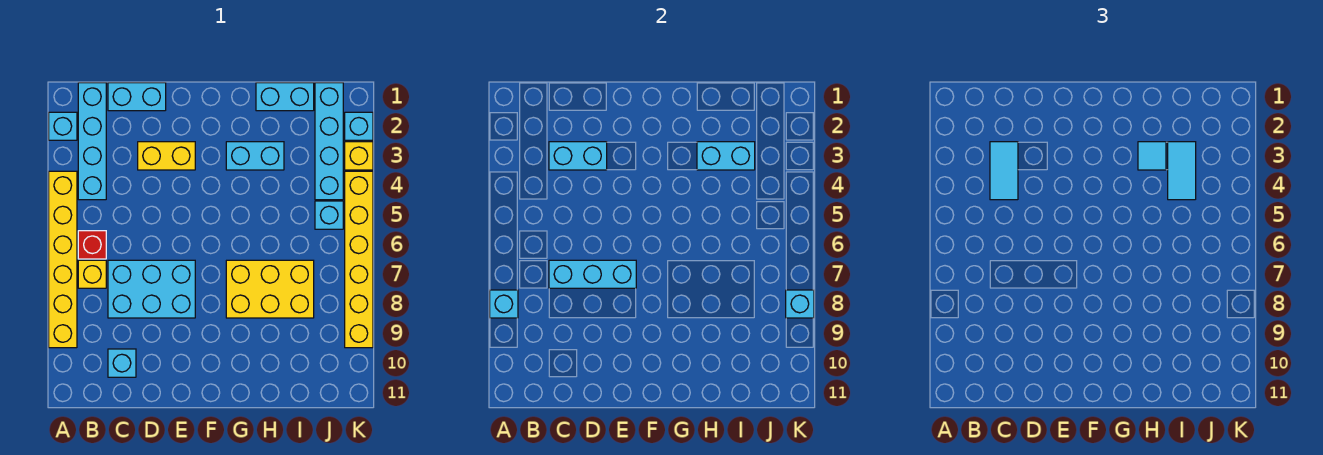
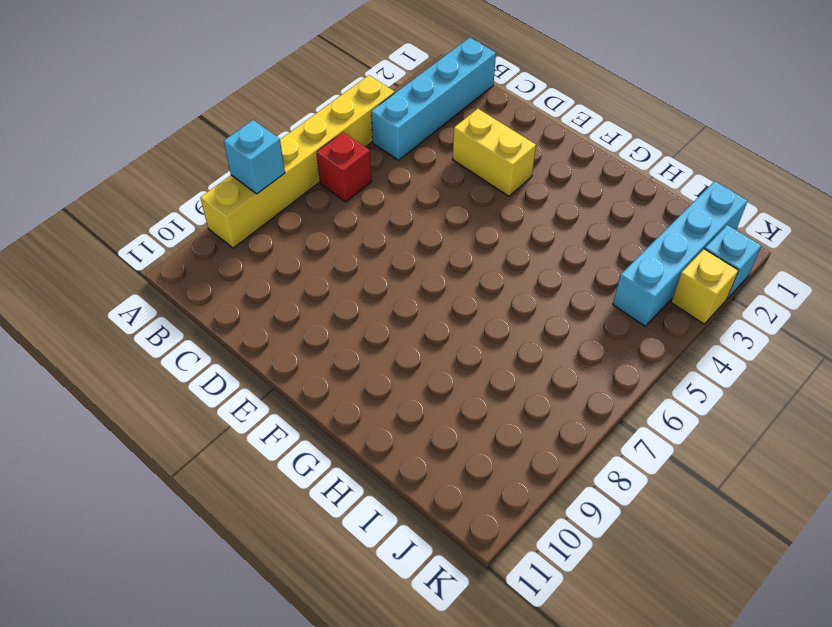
none -> cyan 1x1 brick [49,112,77,140]
none -> yellow 1x1 brick [78,260,106,288]
none -> cyan 1x2 brick [108,83,166,111]

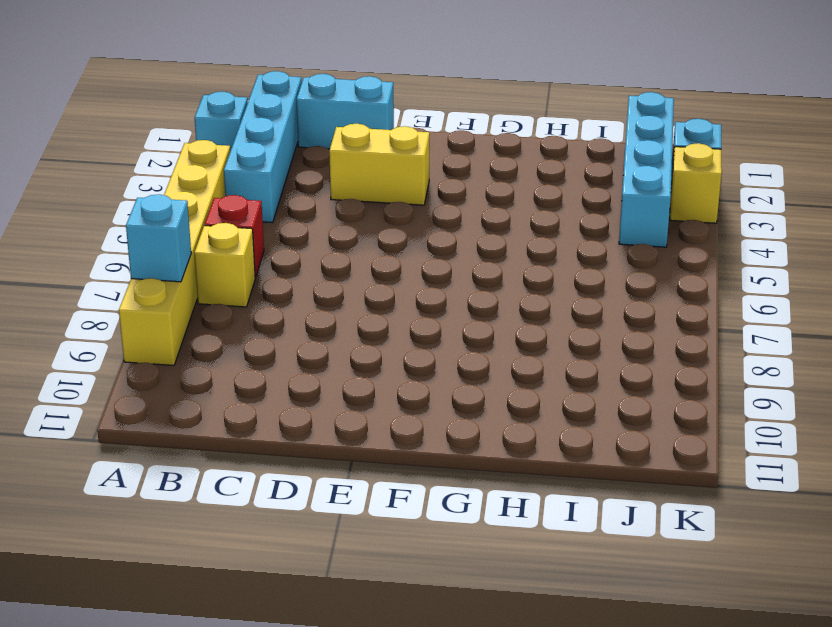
none -> cyan 2x3 brick [108,260,195,318]
none -> cyan 1x1 brick [108,349,136,377]
none -> cyan 1x2 brick [226,142,284,170]

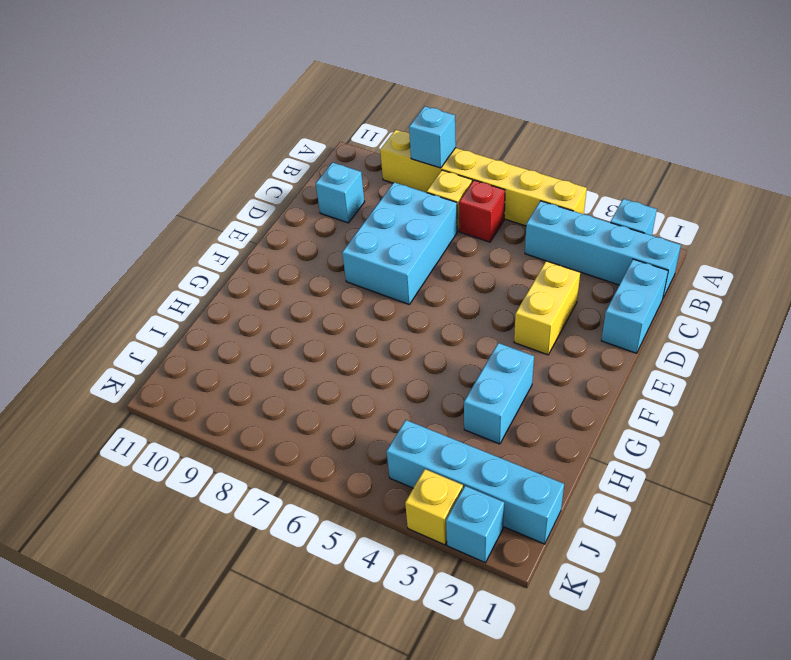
none -> yellow 2x3 brick [226,260,314,318]
none -> cyan 1x2 brick [256,83,314,111]
none -> cyan 1x1 brick [315,201,343,229]

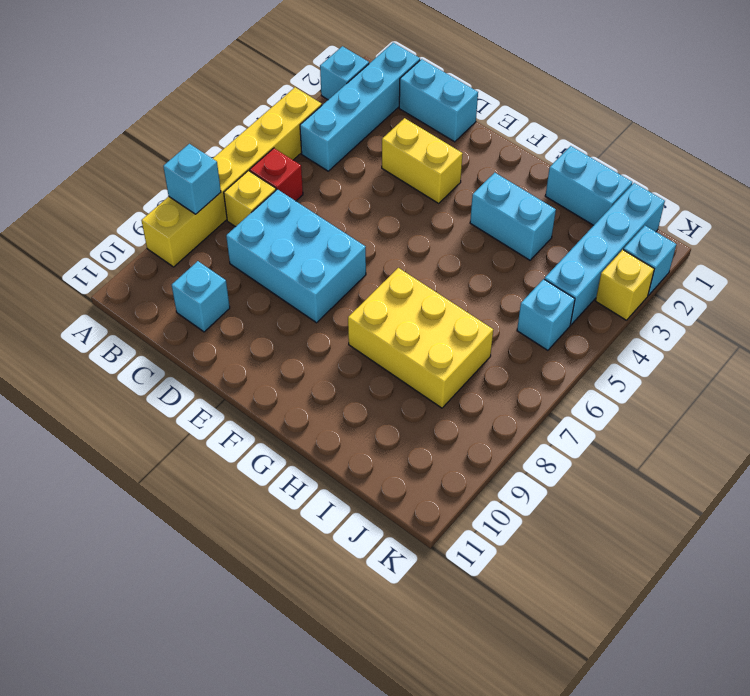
none -> yellow 1x6 brick [345,171,373,348]
none -> cyan 1x2 brick [549,142,607,170]
none -> cyan 1x3 brick [549,260,636,288]

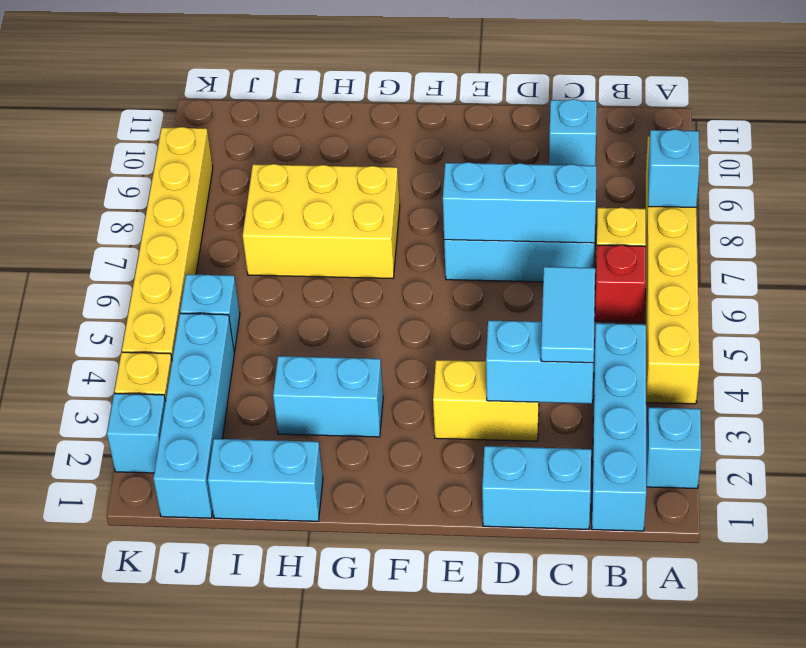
none -> cyan 1x2 brick [697,142,755,170]
none -> cyan 1x1 brick [786,290,814,318]
none -> cyan 1x1 tile [1138,142,1166,170]

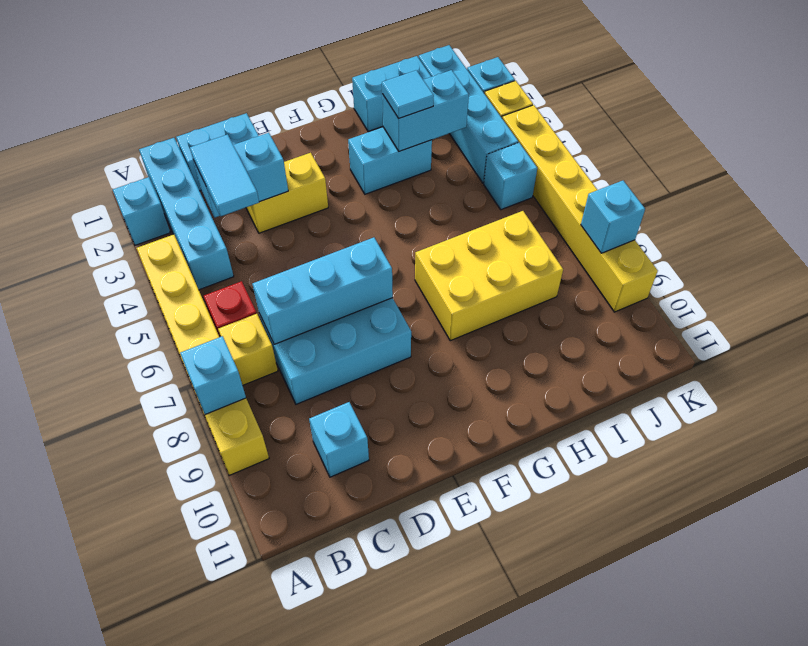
none -> cyan 1x2 tile [1168,142,1196,200]

